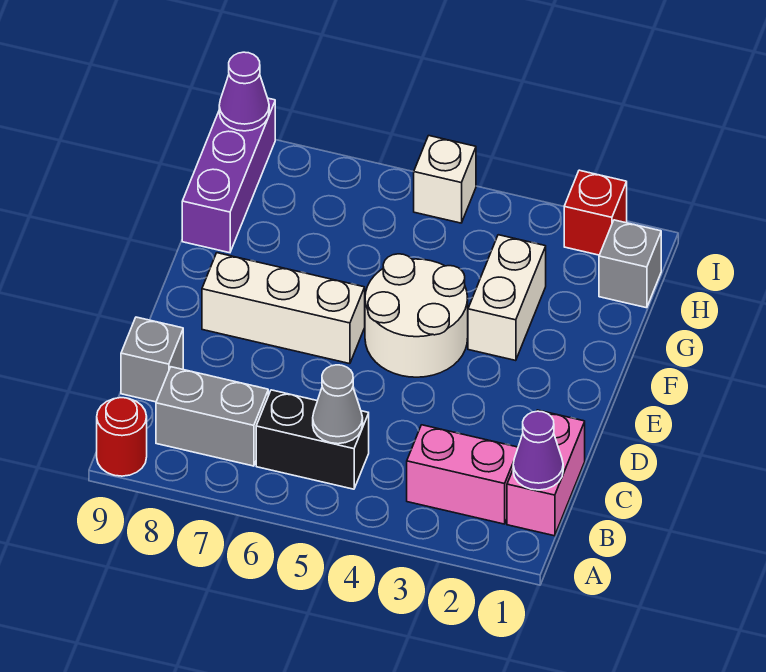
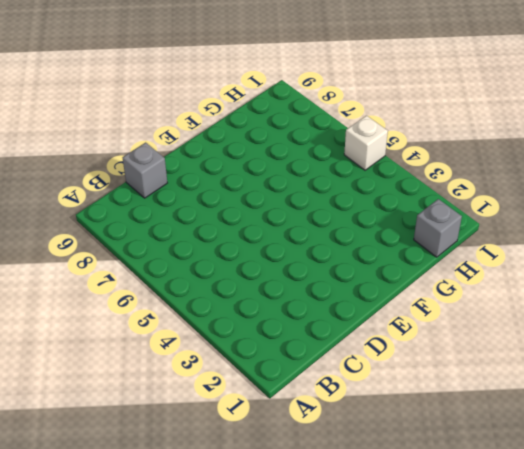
none -> red 1x1 round brick [97,398,147,476]
none -> pink 1x2 brick [507,410,585,536]
none -> pink 1x2 brick [407,425,518,524]

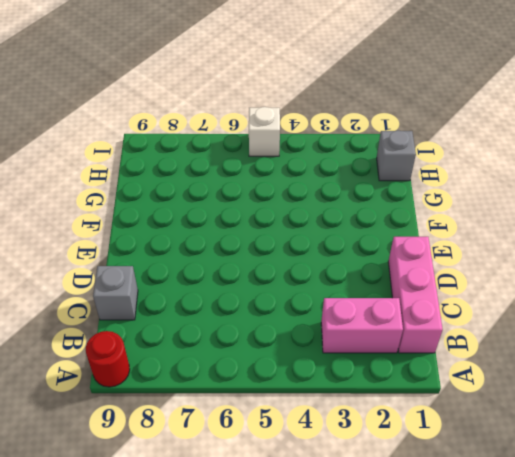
pink 1x3 brick [388,237,443,353] -> pink 1x2 brick [507,410,585,536]
none -> black 1x2 brick [256,390,369,489]
none -> grey 1x2 brick [156,367,268,466]
none -> white 2x2 round brick [365,254,468,377]

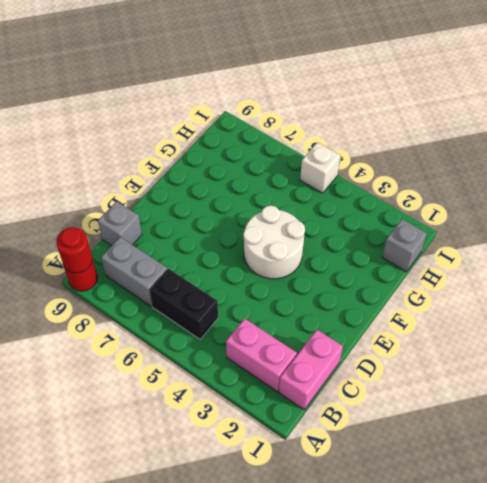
red 1x1 round brick [56,227,92,273] -> none
none -> white 1x3 brick [202,253,365,364]
none -> white 1x2 brick [468,235,546,361]
none -> purple 1x3 brick [182,98,275,253]

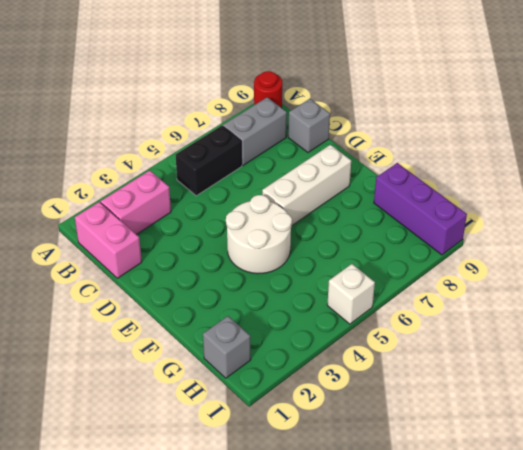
none -> white 1x2 brick [468,235,546,361]
none -> red 1x1 brick [564,170,627,255]
none -> purple 1x1 cone [513,411,563,490]

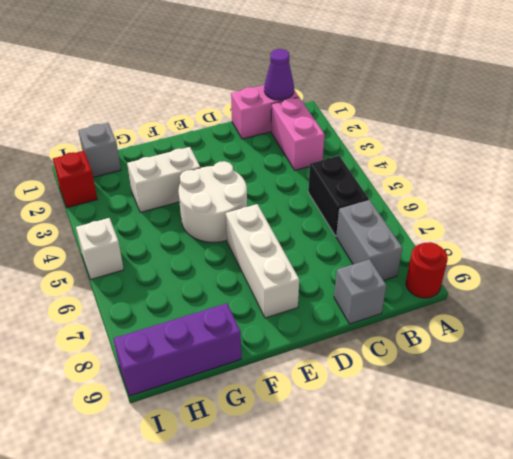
none -> grey 1x1 cone [313,365,363,444]
none -> purple 1x1 cone [219,52,269,131]

